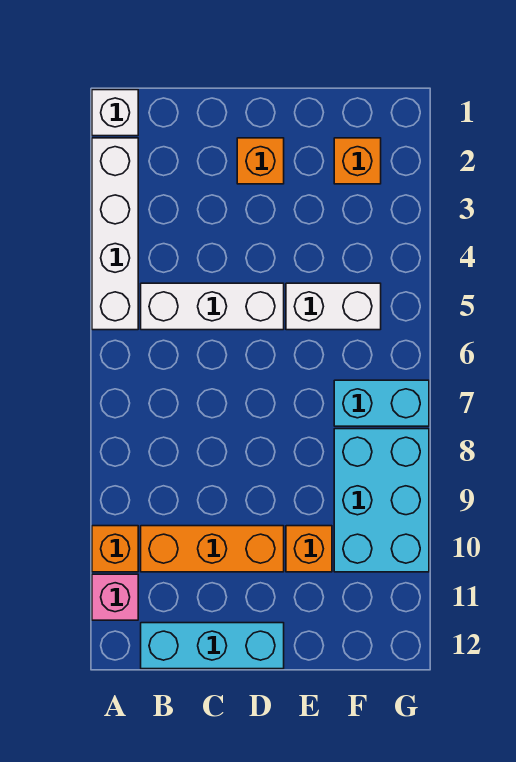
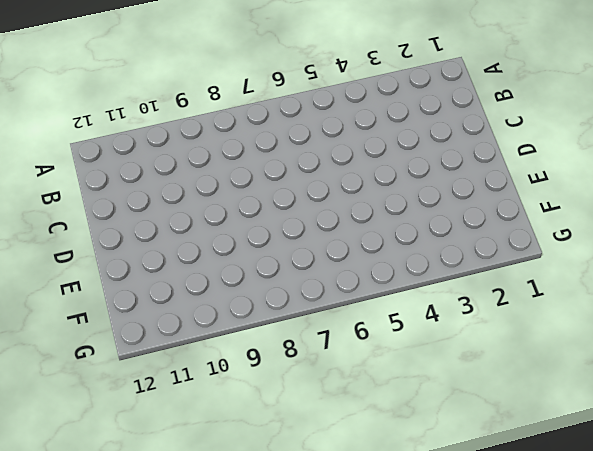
none -> white 1x1 brick [92,90,138,136]
none -> white 1x4 brick [92,138,138,330]
none -> orange 1x1 brick [92,526,138,572]

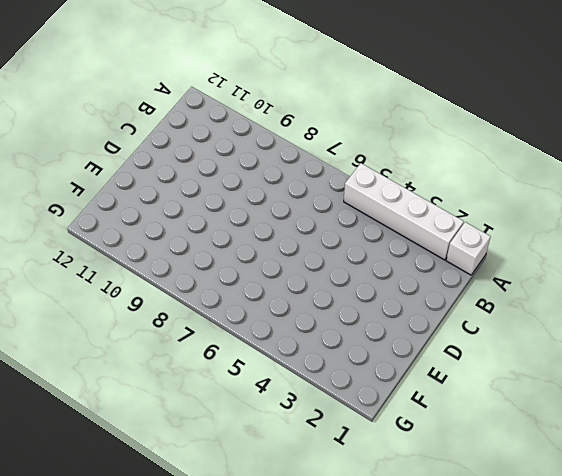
none -> orange 1x1 brick [92,526,138,572]
none -> pink 1x1 brick [92,574,138,620]
none -> white 1x3 brick [141,283,284,330]

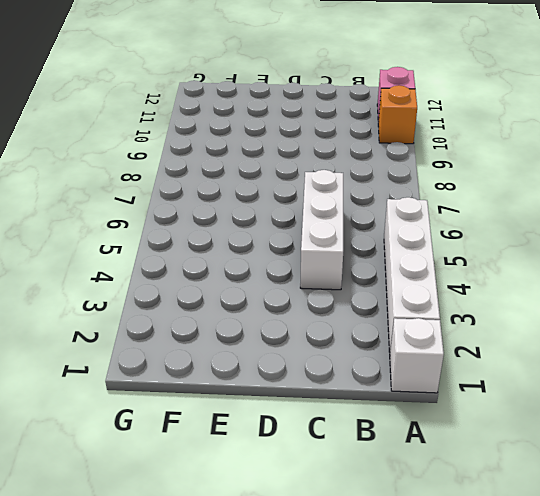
white 1x3 brick [300,170,343,290] -> white 1x3 brick turned to [141,283,284,330]
none -> orange 1x3 brick [141,526,284,572]
none -> cyan 1x3 brick [141,623,284,669]
none -> orange 1x1 brick [237,138,284,184]

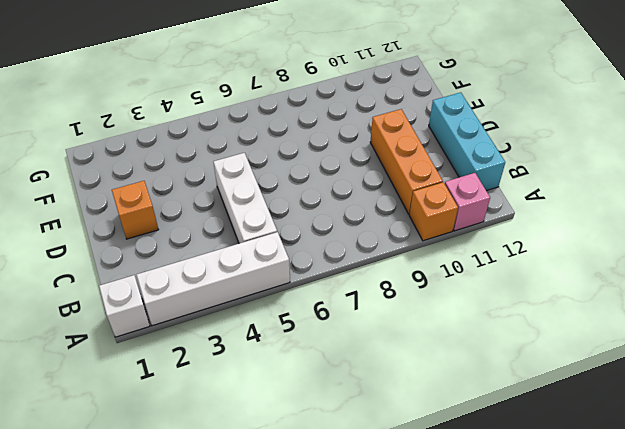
none -> white 1x2 brick [286,283,381,330]
none -> orange 1x1 brick [286,526,332,572]
none -> orange 1x1 brick [334,138,381,184]

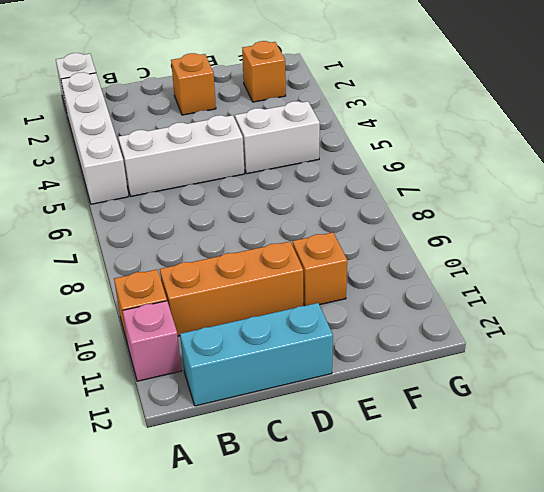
none -> cyan 1x2 brick [334,380,429,426]
none -> cyan 2x3 brick [334,429,429,572]

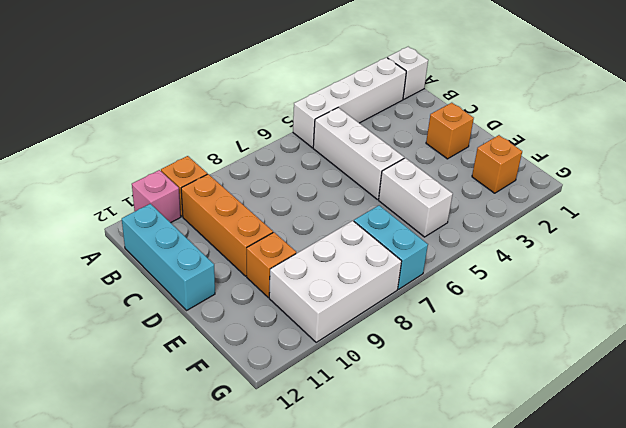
white 2x3 brick [269,221,402,342] -> cyan 2x3 brick [334,429,429,572]

